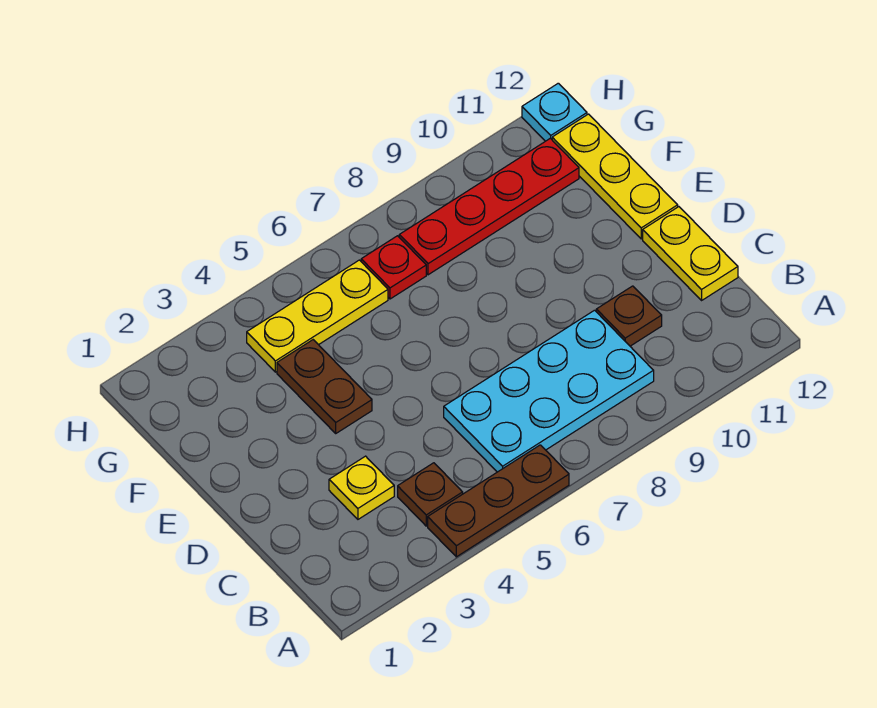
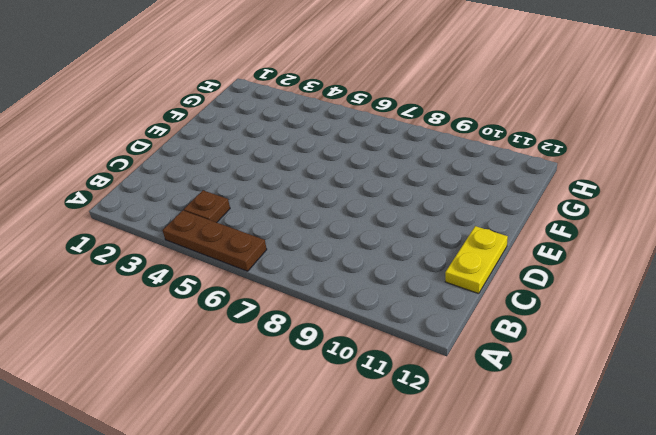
none -> cyan 2x4 plate [444,310,654,472]
none -> yellow 1x1 plate [329,456,394,519]
none -> brown 1x1 plate [596,286,662,346]

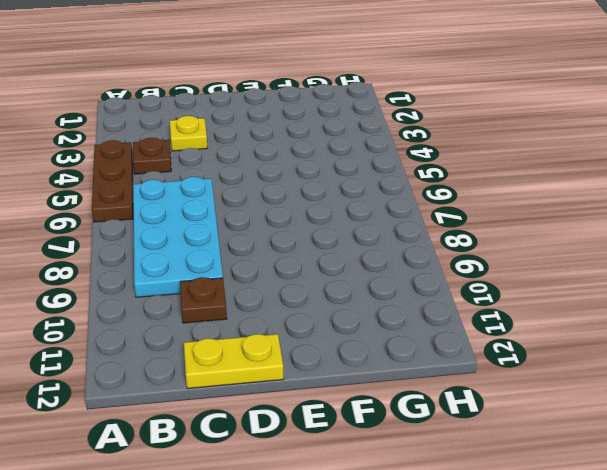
none -> brown 1x2 plate [277,340,372,433]
none -> yellow 1x3 plate [552,114,678,239]
none -> yellow 1x3 plate [247,260,388,372]

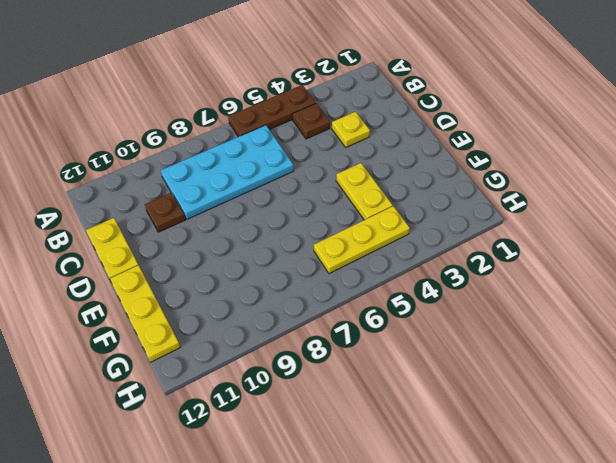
yellow 1x2 plate [336,163,393,220] -> brown 1x2 plate [277,340,372,433]
none -> red 1x1 plate [361,236,426,299]
none -> red 1x4 plate [399,138,579,275]
none -> cyan 1x1 plate [522,83,587,141]

